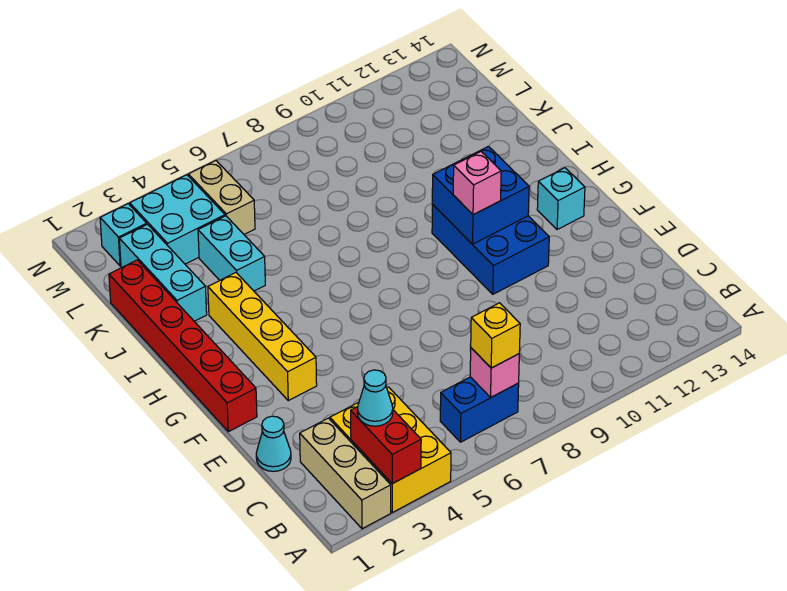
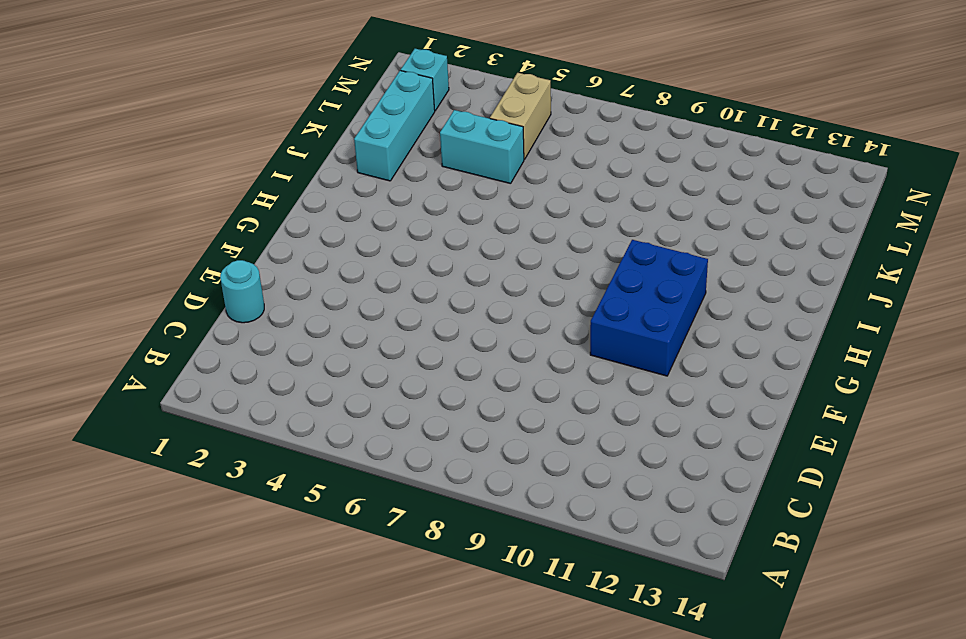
cyan 1x1 round brick [220,260,264,323] -> cyan 1x1 cone [256,416,291,471]
cyan 1x2 brick [440,110,524,184] -> cyan 1x2 brick turned to [198,216,265,291]
none -> tan 1x3 brick [300,418,391,529]
none -> yellow 2x3 brick [330,387,451,512]
none -> blue 1x2 brick [440,377,519,442]

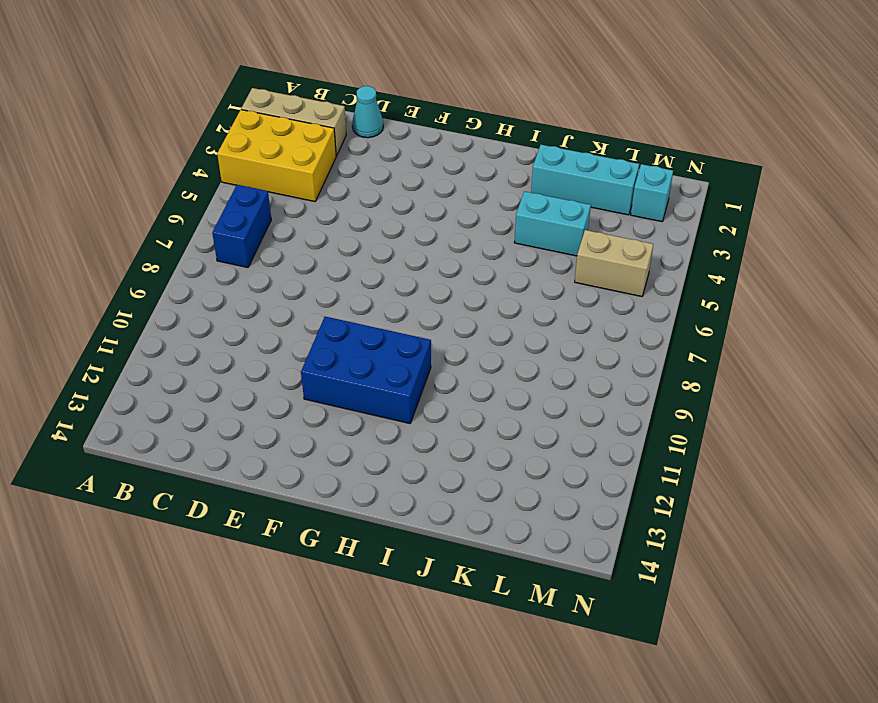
none -> red 1x6 brick [109,260,257,432]
none -> yellow 1x4 brick [208,273,317,401]
none -> cyan 1x1 brick [537,168,585,230]

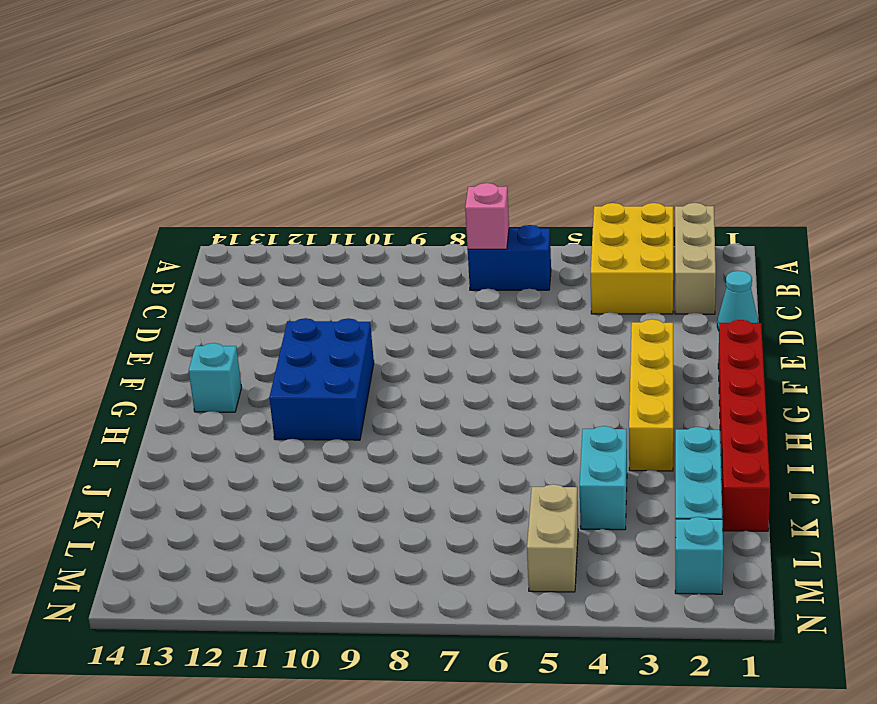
none -> cyan 2x2 brick [130,175,225,264]
none -> red 1x2 brick [351,407,421,484]
none -> blue 2x2 brick [432,146,529,244]

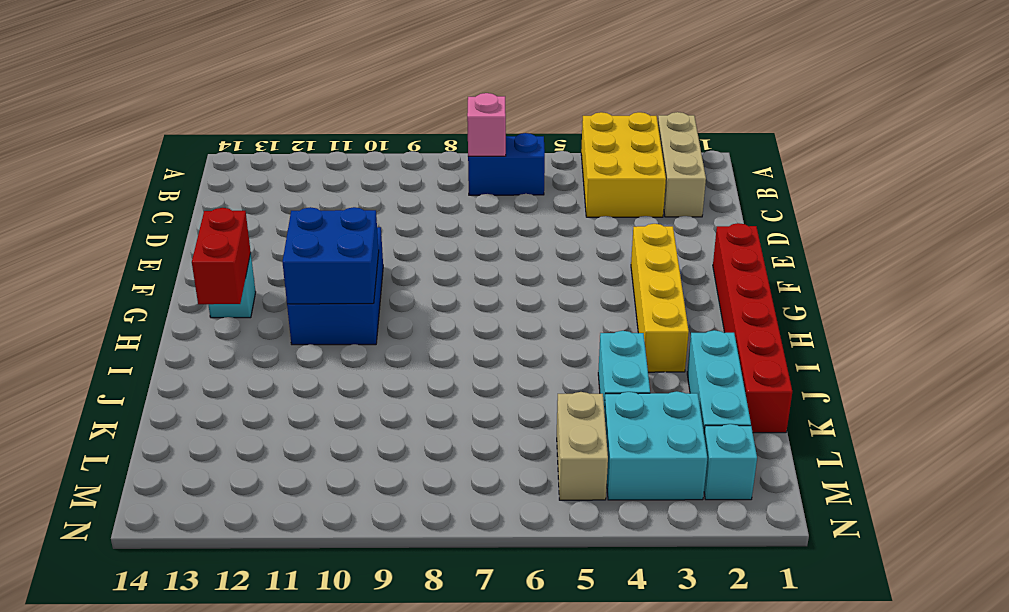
red 1x2 brick [192,208,251,304] -> red 1x2 brick moved to [351,407,421,484]
none -> cyan 1x1 cone [256,416,291,471]
none -> cyan 1x1 cone [357,370,393,426]
none -> yellow 1x1 brick [471,303,520,368]

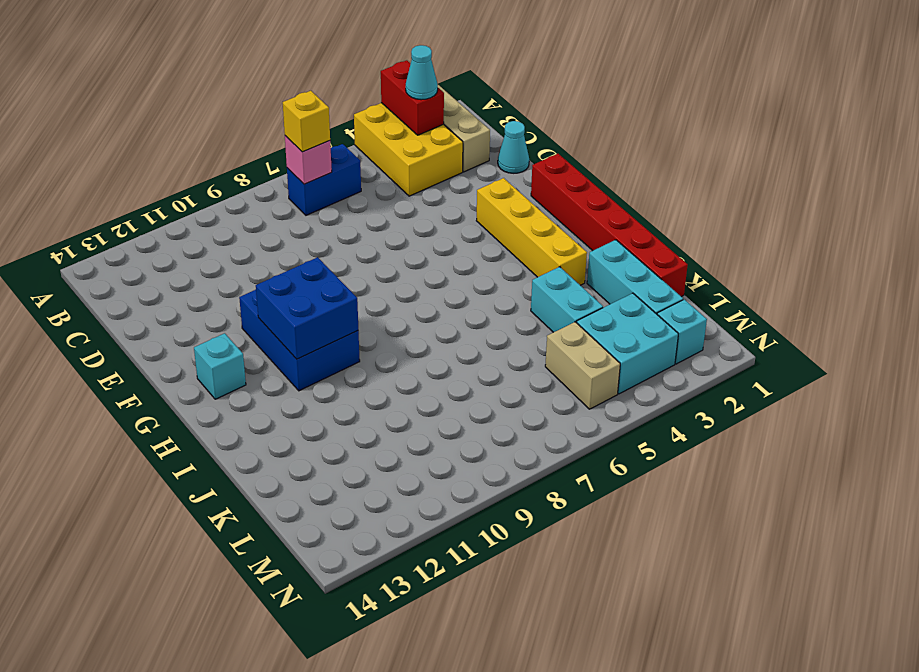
none -> pink 1x1 brick [453,152,501,215]

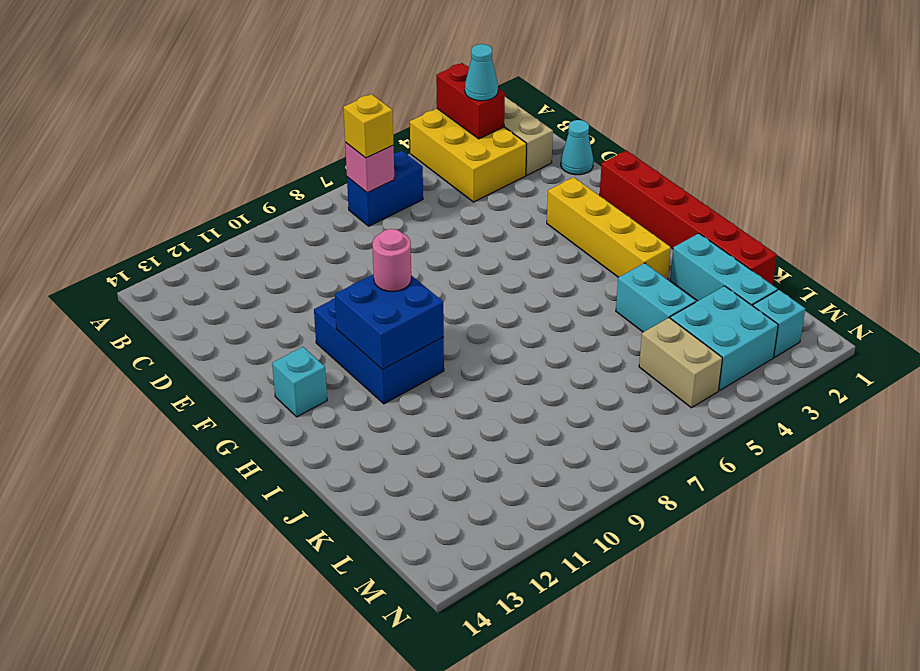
pink 1x1 round brick [372,229,411,291] -> pink 1x1 brick [453,152,501,215]

